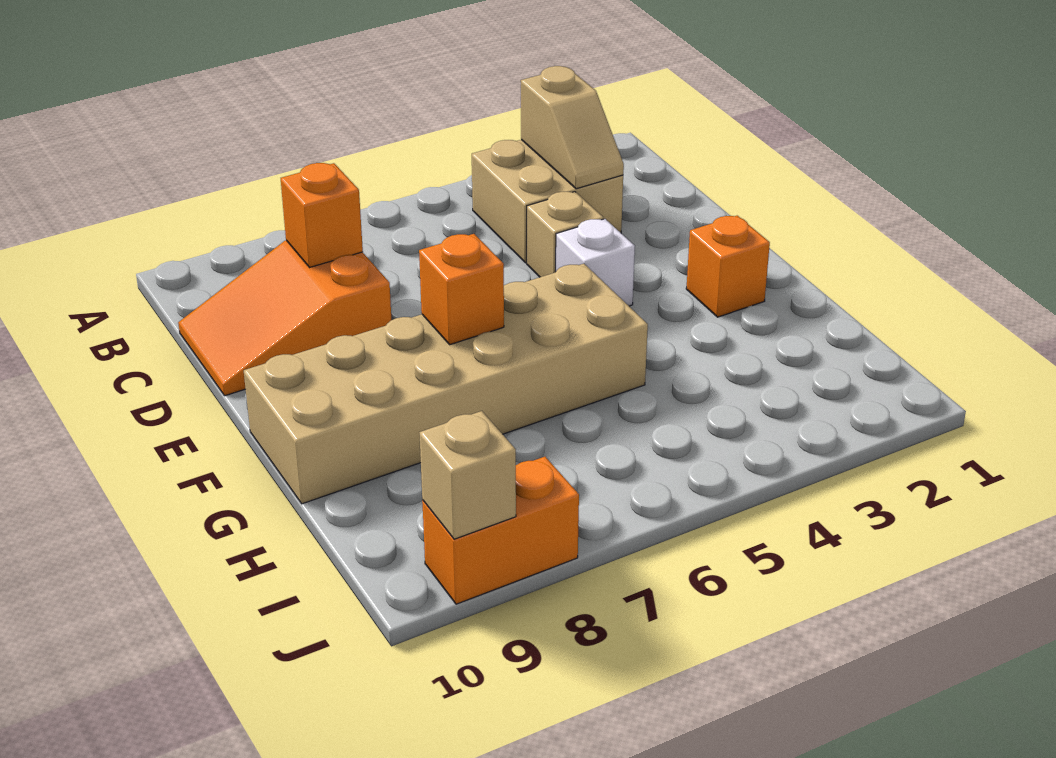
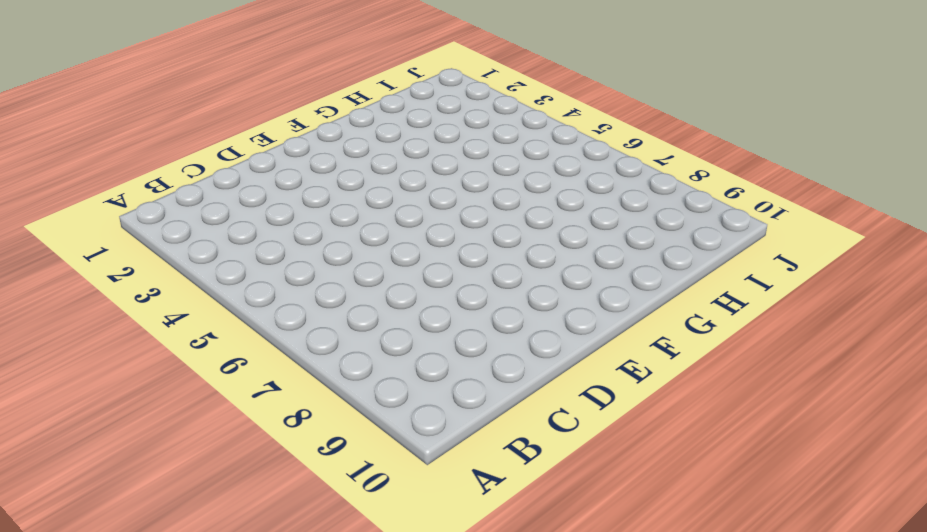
none -> tan 2x2 brick [472,140,623,263]
none -> orange 2x3 slope [178,240,391,396]

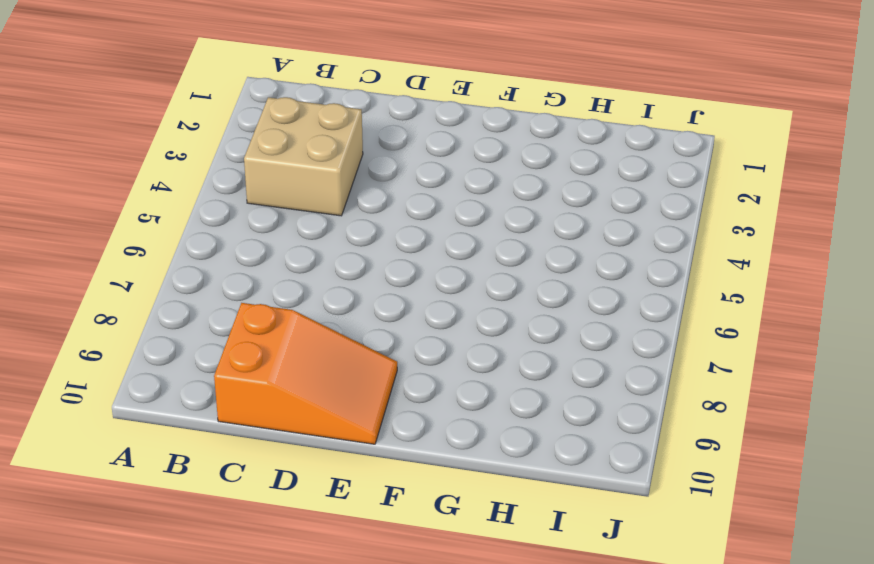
orange 2x3 slope [214,303,397,444] -> orange 2x3 slope turned to [178,240,391,396]
none -> tan 1x1 brick [527,192,604,277]
none -> white 1x1 brick [556,219,635,306]

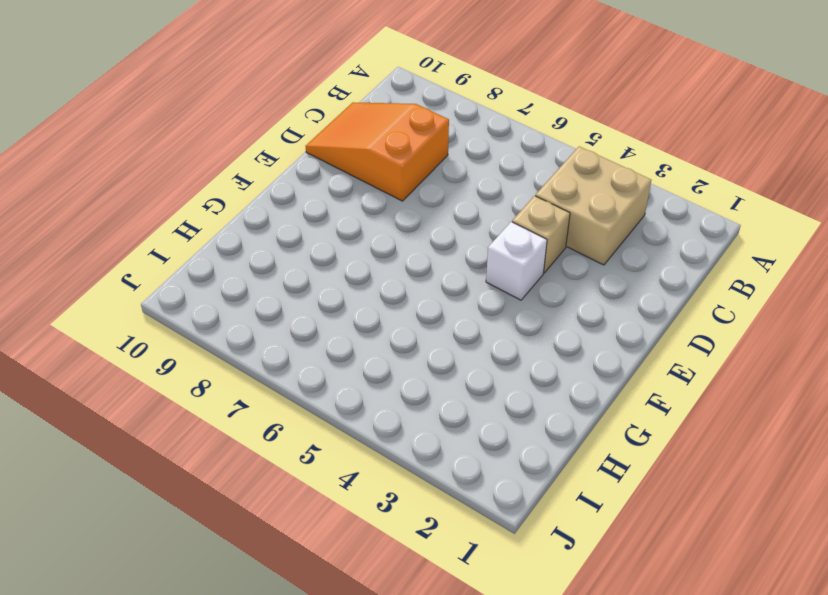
none -> orange 1x1 brick [686,216,770,317]
none -> tan 2x6 brick [244,264,648,504]

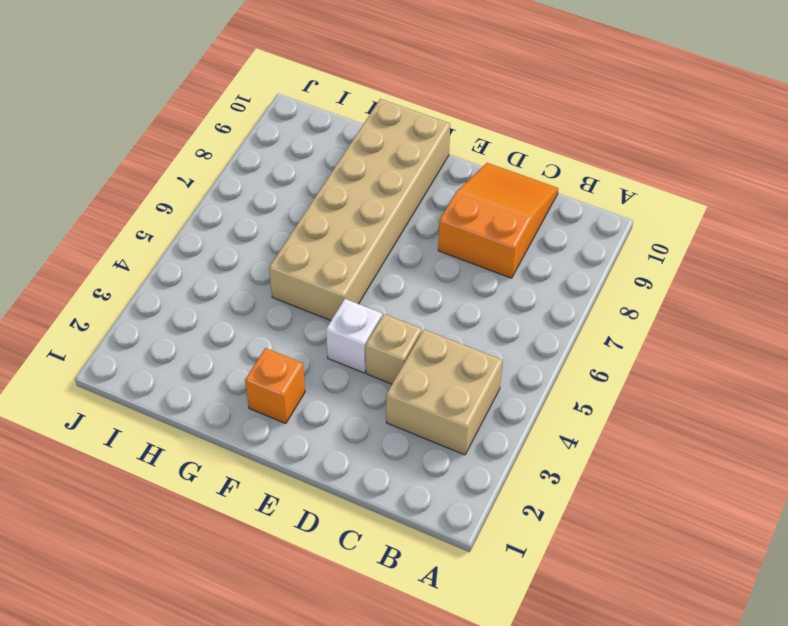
none -> orange 1x2 brick [422,457,579,604]
none -> tan 1x2 slope [521,66,624,189]

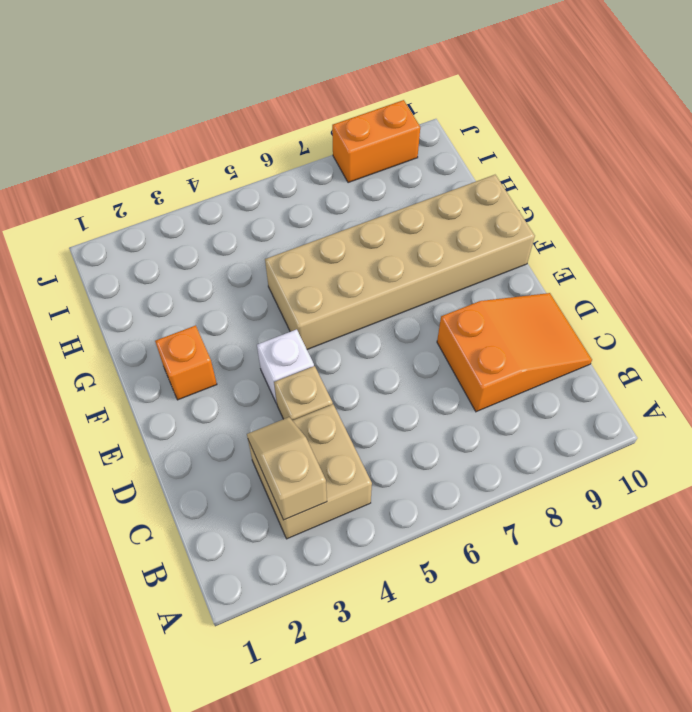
none -> orange 1x1 brick [281,163,363,267]
none -> orange 1x1 brick [419,234,504,345]

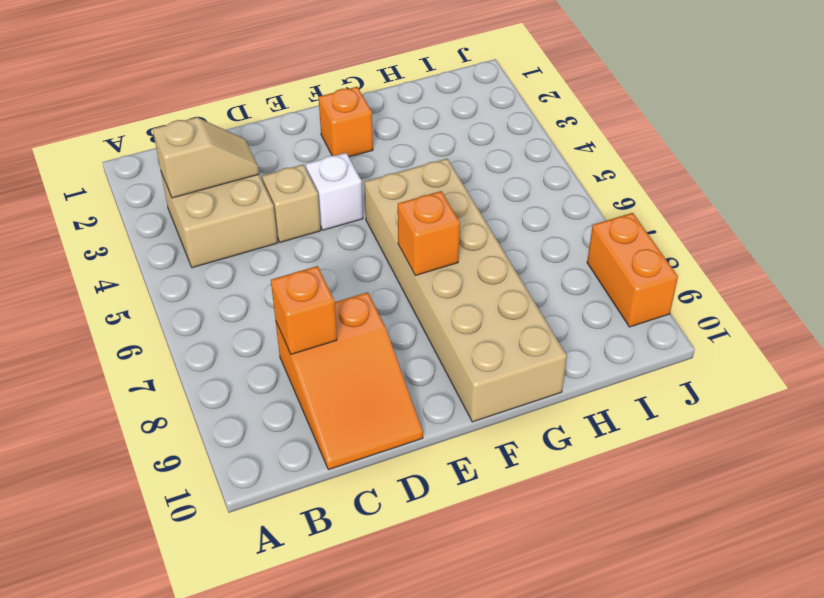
none -> tan 1x1 brick [419,411,516,539]

